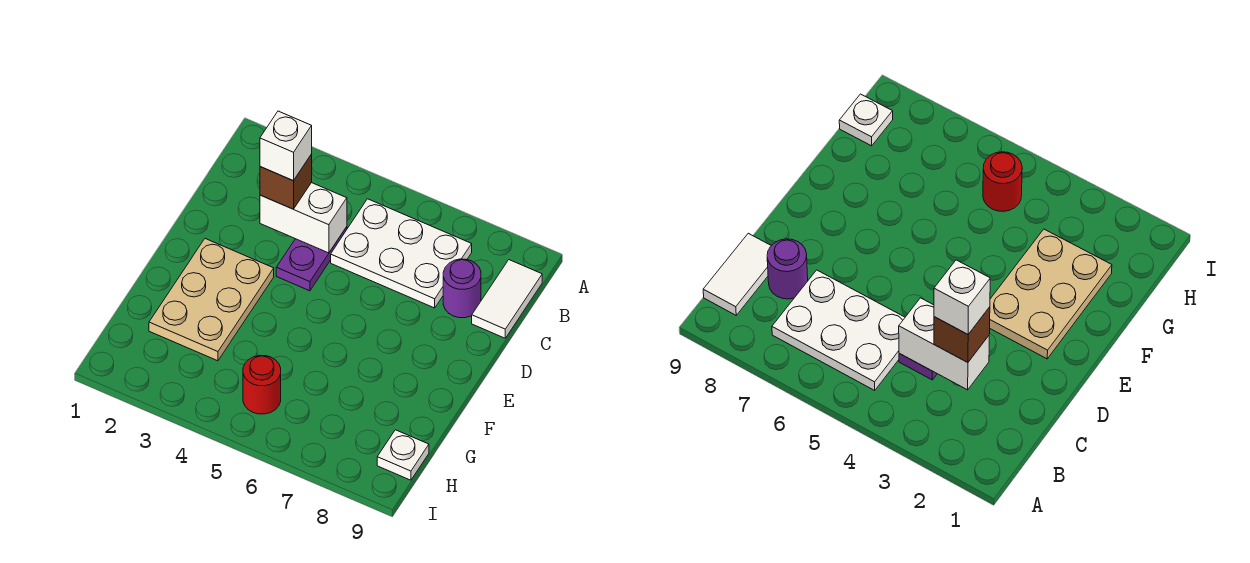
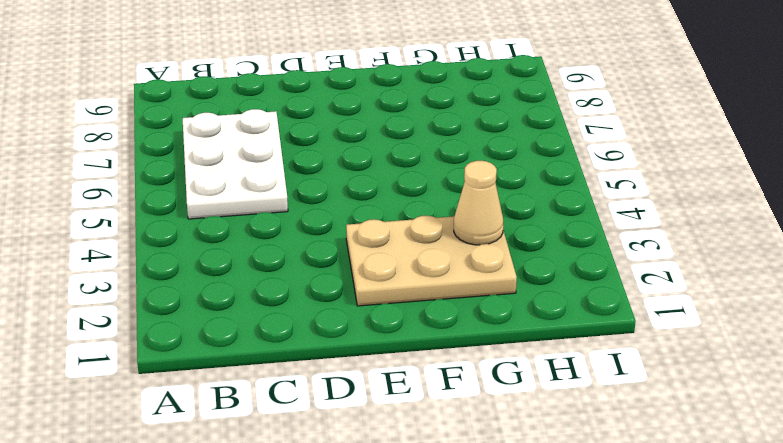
tan 1x1 cone [454,161,503,245] -> none
none -> white 1x2 tile [472,260,542,338]
none -> purple 1x2 plate [276,227,347,291]

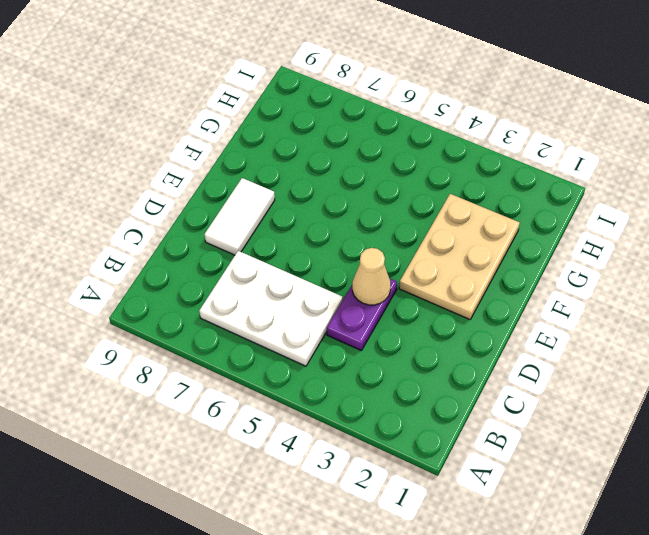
tan 1x1 cone [352,248,391,305] -> none
white 1x2 tile [205,178,275,255] -> white 1x2 tile moved to [472,260,542,338]
none -> purple 1x1 round brick [443,259,481,318]
none -> red 1x1 round brick [243,355,281,414]

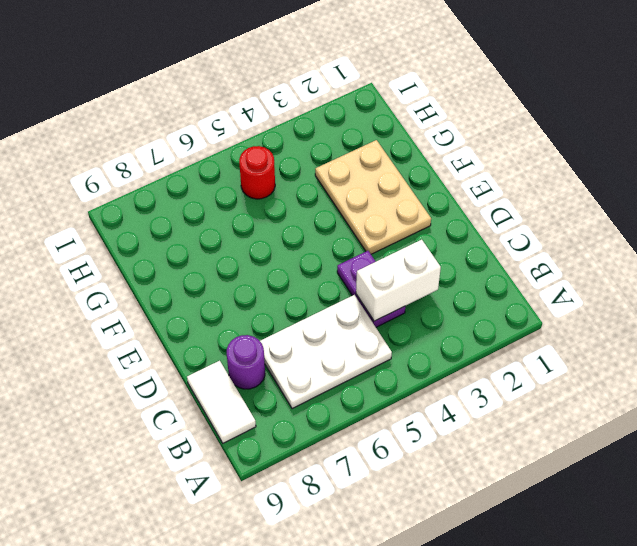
none -> white 1x1 plate [377,430,429,480]
none -> brown 1x1 brick [260,154,312,209]

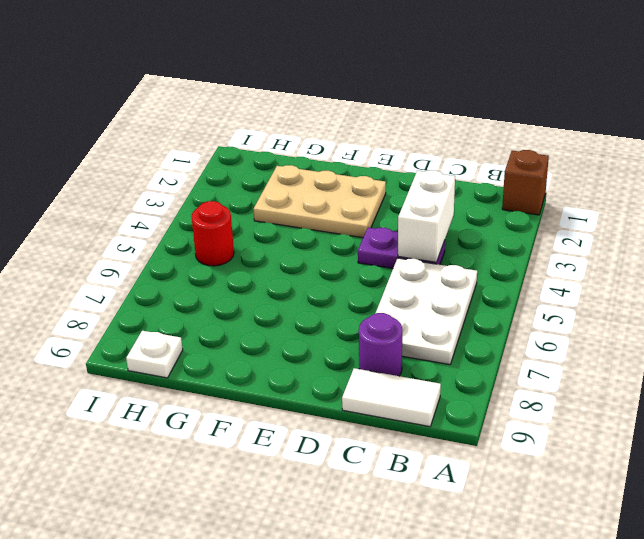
brown 1x1 brick [502,150,549,215] -> brown 1x1 brick moved to [260,154,312,209]
none -> white 1x1 brick [260,111,312,181]

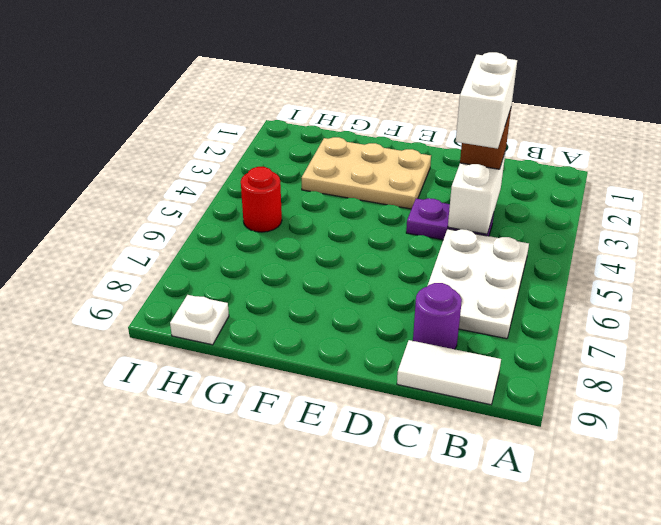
white 1x2 brick [456,52,517,149] -> white 1x1 brick [260,111,312,181]

